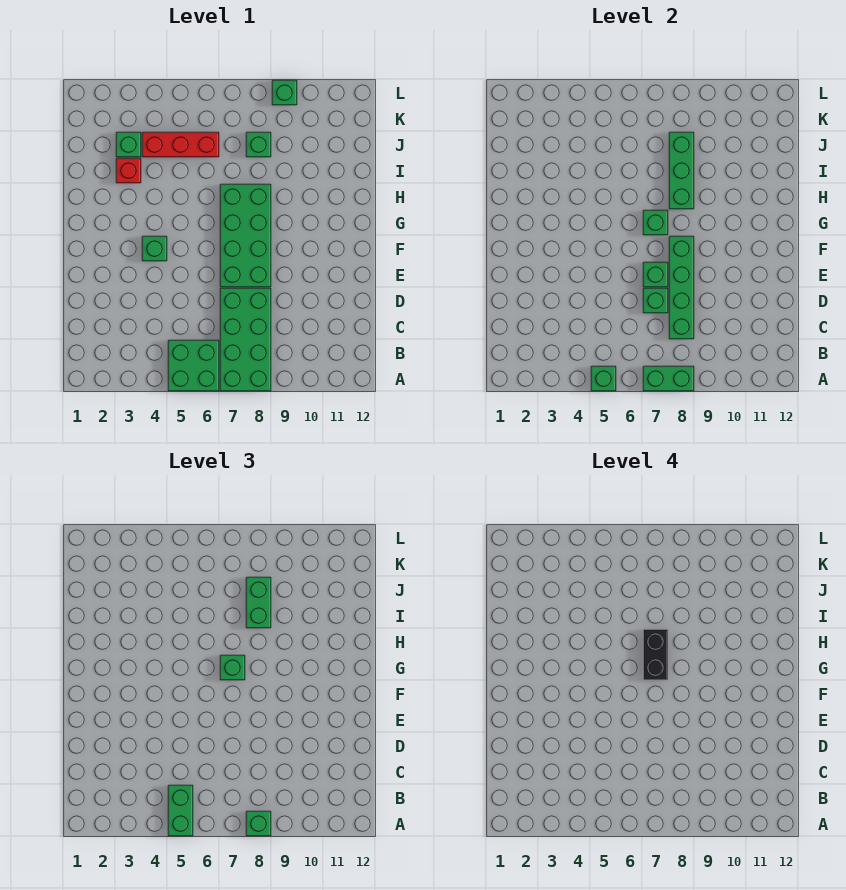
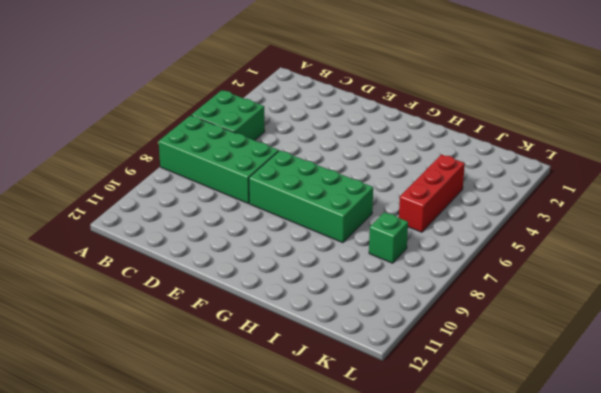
none -> green 1x1 brick [142,236,167,261]
none -> red 1x1 brick [116,158,141,183]
none -> green 1x1 brick [116,132,141,157]

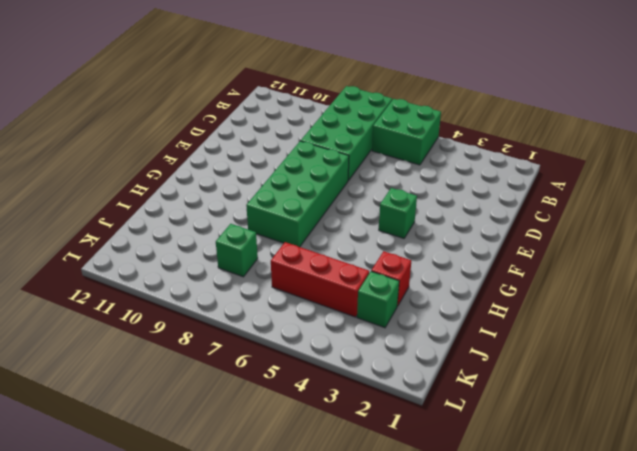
none -> green 1x1 brick [272,80,297,105]
none -> green 1x1 brick [591,366,616,391]
none -> green 1x2 brick [643,366,694,391]

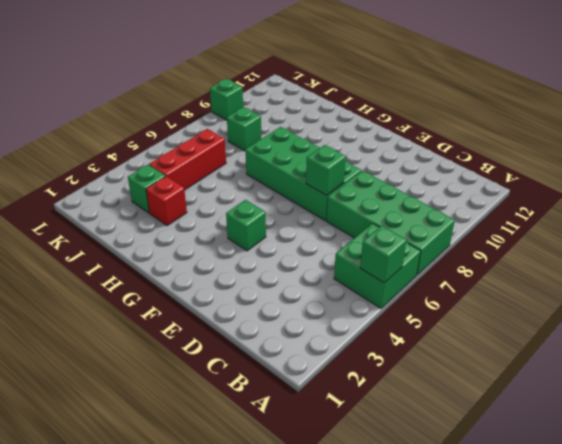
none -> green 1x2 brick [643,366,694,391]
none -> green 1x4 brick [669,236,694,339]
none -> green 1x1 brick [643,288,668,313]

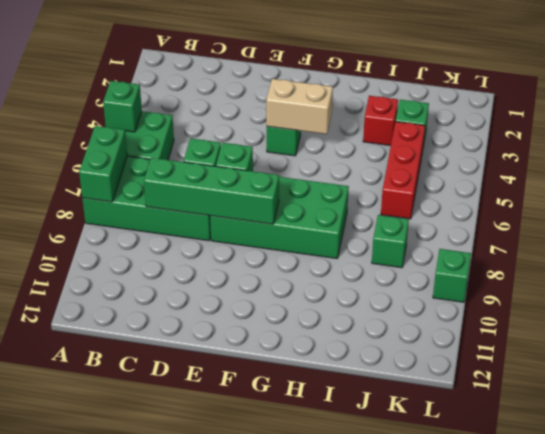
tan 1x2 brick [266,79,333,134] -> none
none -> green 1x1 brick [643,210,668,235]
none -> green 1x3 brick [669,132,694,209]
none -> green 1x2 brick [168,785,193,836]

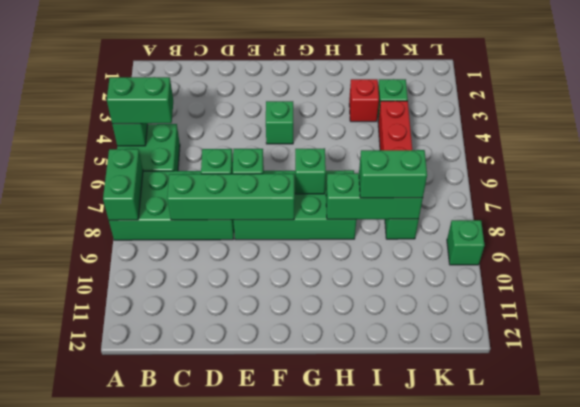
none -> green 1x1 brick [246,811,271,836]
none -> green 1x1 brick [220,655,245,680]
none -> black 1x2 brick [643,629,668,680]

